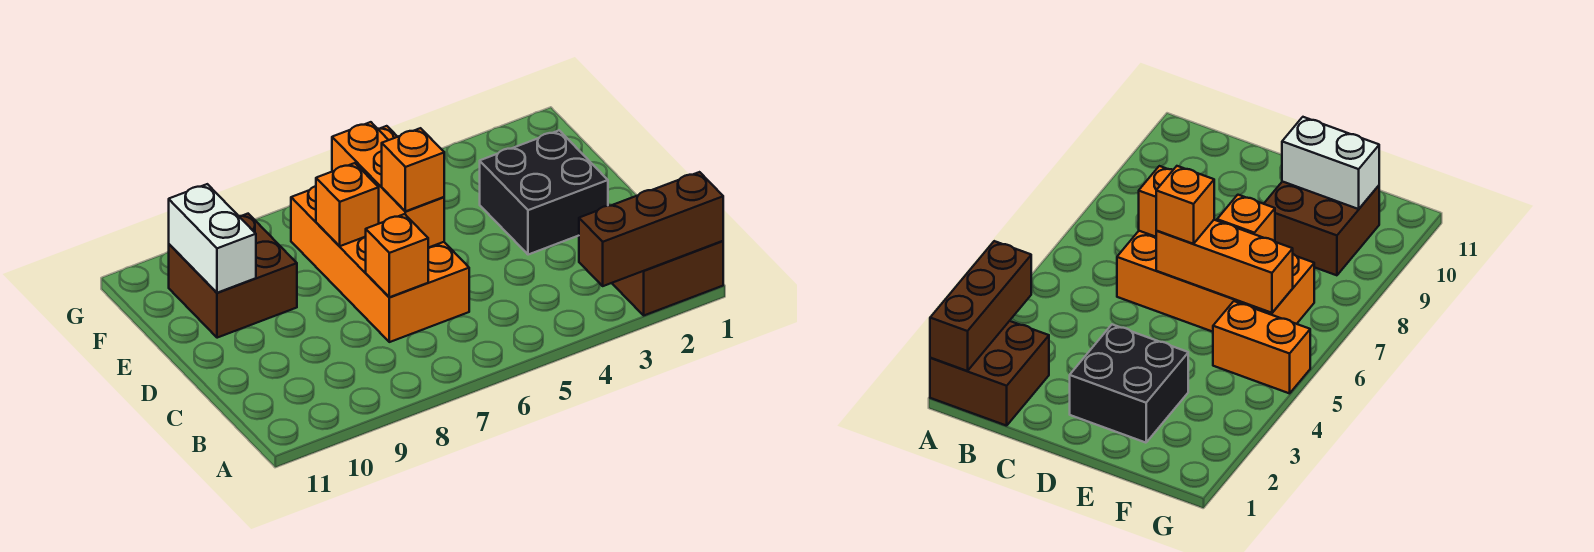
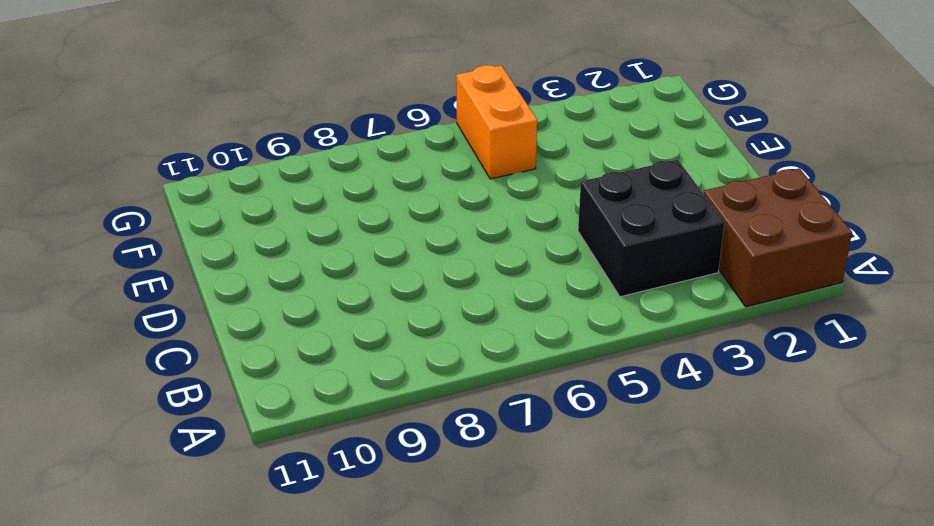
black 2x2 brick [578,160,725,297] -> black 2x2 brick moved to [480,130,608,255]
none -> orange 2x4 brick [291,186,469,342]
none -> brown 2x2 brick [169,214,297,338]

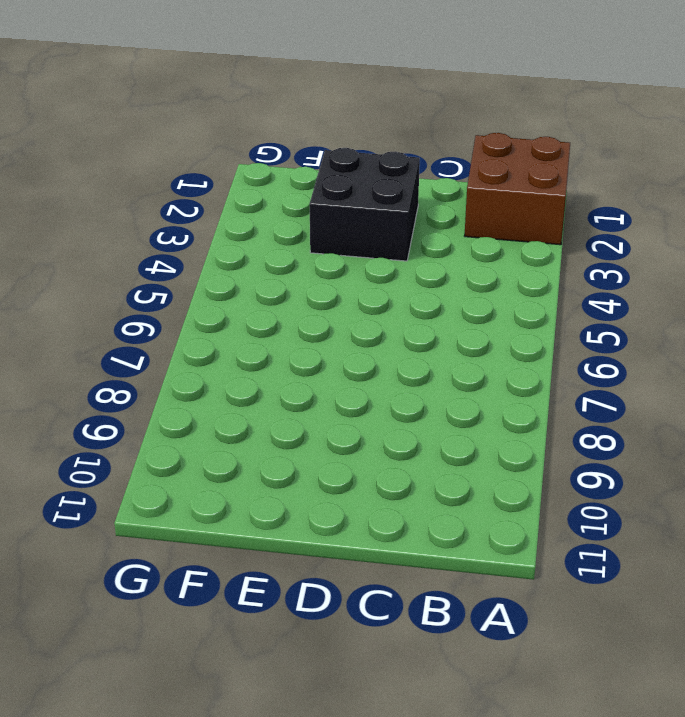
none -> orange 2x4 brick [291,186,469,342]
none -> brown 2x2 brick [169,214,297,338]

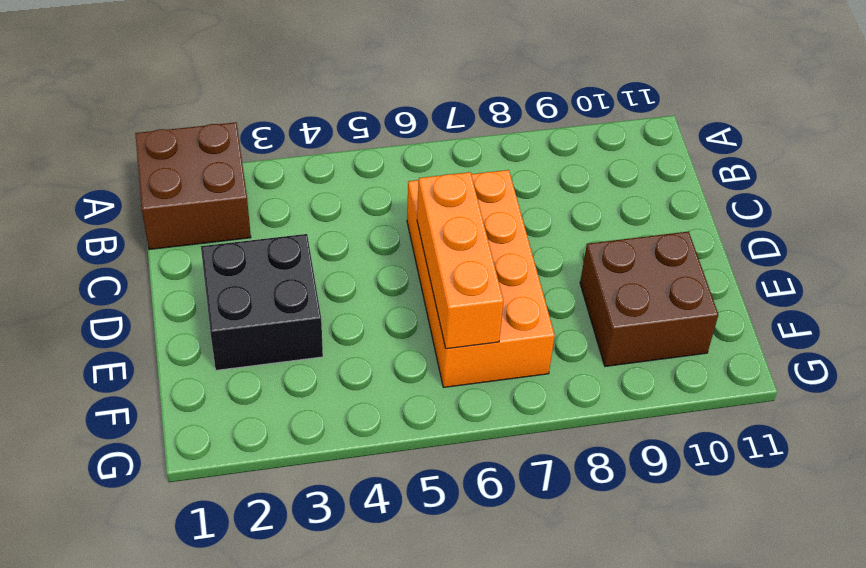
none -> orange 1x2 brick [1213,301,1310,393]
none -> brown 1x3 brick [579,172,723,286]

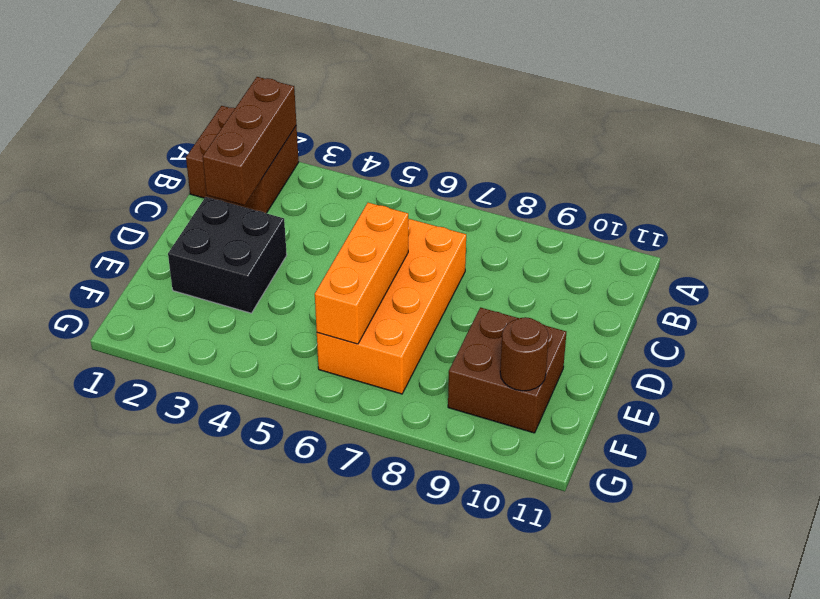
brown 1x3 brick [203,77,296,205] -> brown 1x3 brick turned to [579,172,723,286]
brown 1x1 round brick [500,317,549,391] -> white 1x2 brick [169,184,256,293]
none -> orange 1x2 brick [1213,301,1310,393]
none -> orange 1x1 brick [366,214,428,297]

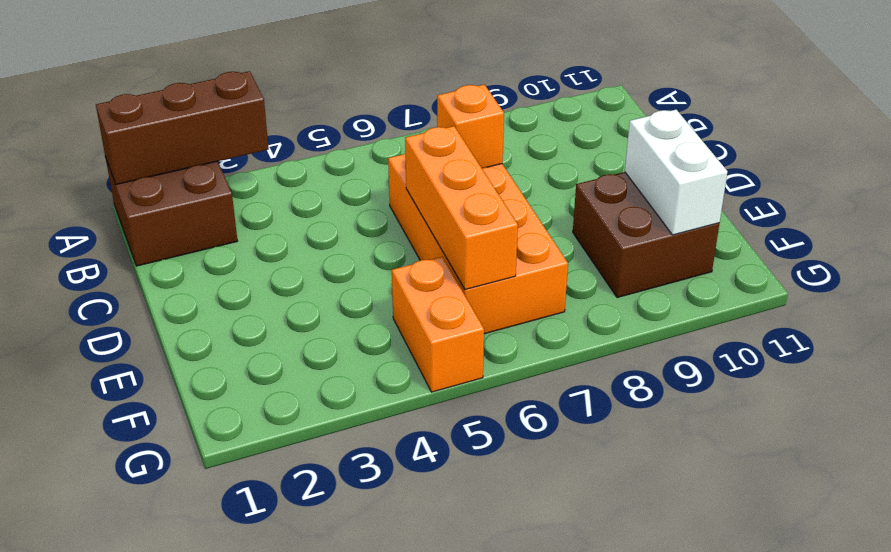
none -> black 2x2 brick [480,130,608,255]
none -> orange 1x1 brick [316,163,379,246]

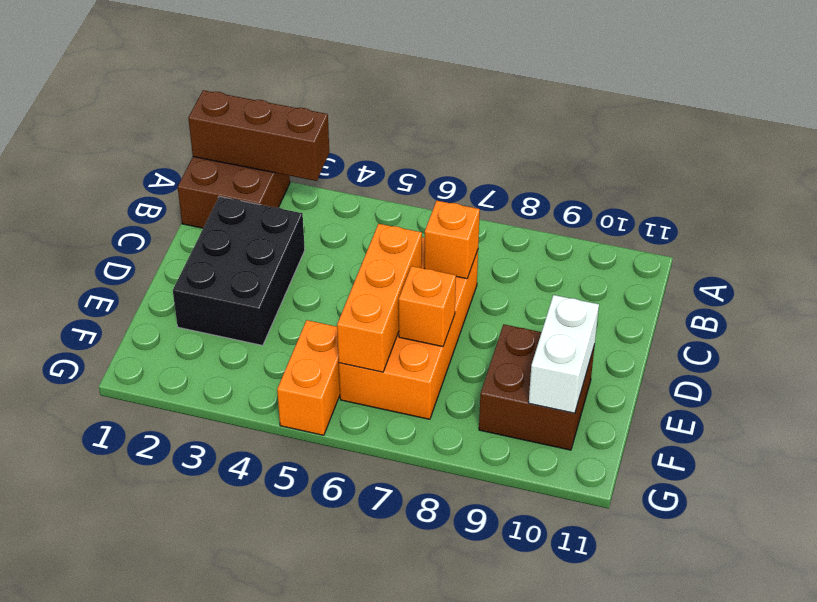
black 2x3 brick [173,197,305,346] -> black 2x2 brick [480,130,608,255]
none -> orange 1x1 brick [382,128,444,211]

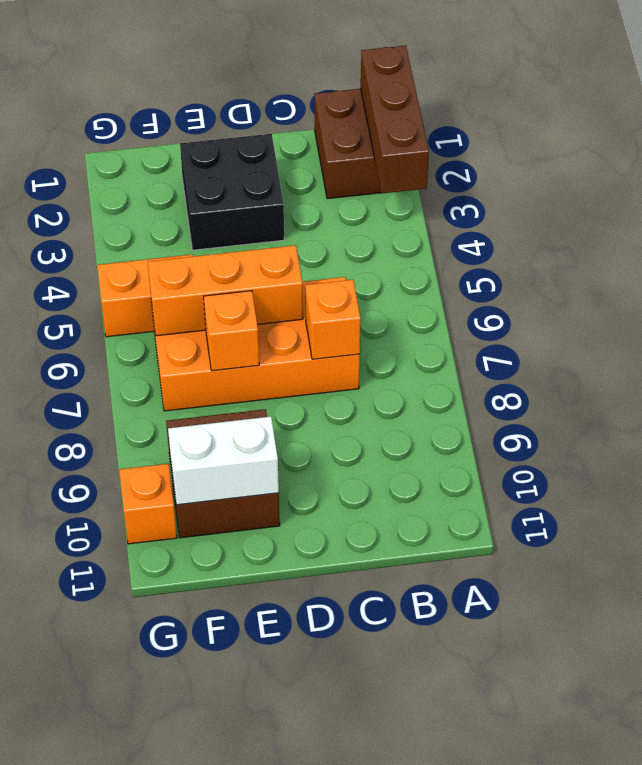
orange 1x1 brick [119,464,177,544] -> orange 1x1 brick moved to [382,128,444,211]

